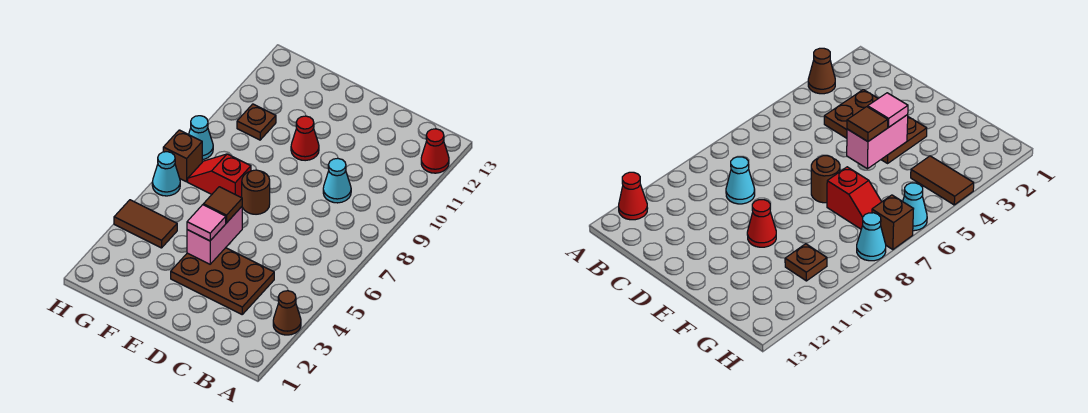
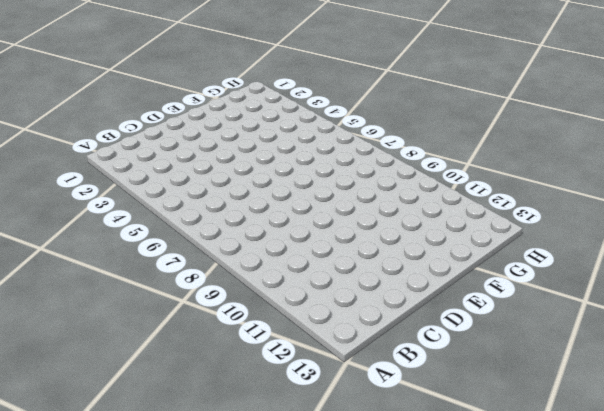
none -> brown 1x1 cone [273,291,301,335]
none -> red 1x1 cone [421,129,449,173]
none -> brown 2x3 plate [171,248,274,314]

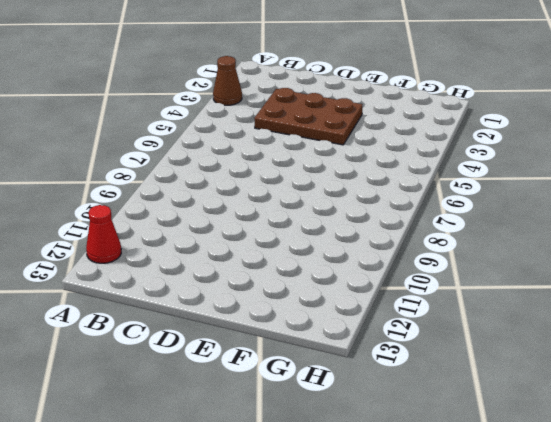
none -> cyan 1x1 cone [323,158,351,203]
none -> brown 1x1 round brick [242,170,270,214]
none -> red 1x1 cone [291,116,319,161]

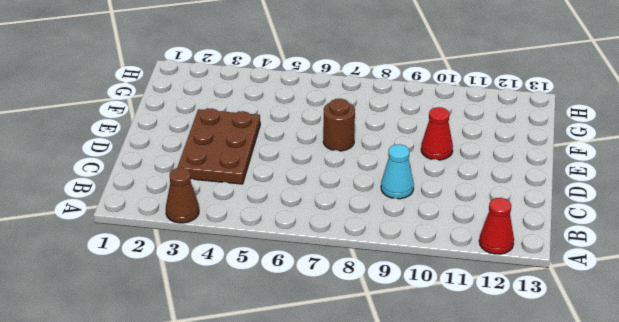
none -> red 1x2 slope [188,154,251,198]
none -> brown 1x2 tile [114,200,177,248]
none -> brown 1x1 plate [237,104,276,140]

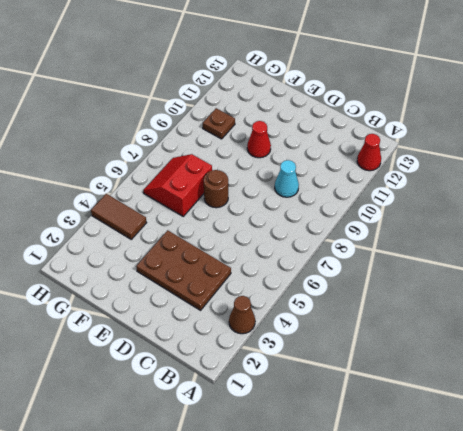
red 2x2 slope [143,154,212,216] -> red 1x2 slope [188,154,251,198]
none -> cyan 1x1 cone [152,152,180,196]
none -> brown 1x1 brick [163,130,202,182]
none -> cyan 1x1 cone [189,116,213,160]

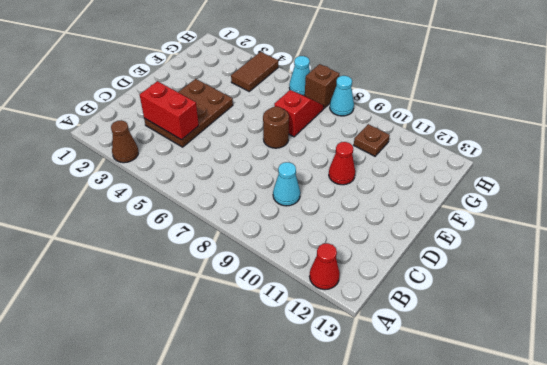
red 1x2 brick [140,81,199,140] -> none
none -> pink 1x2 brick [187,207,242,264]
none -> pink 1x1 tile [187,205,226,241]
none -> brown 1x1 tile [203,187,242,223]

